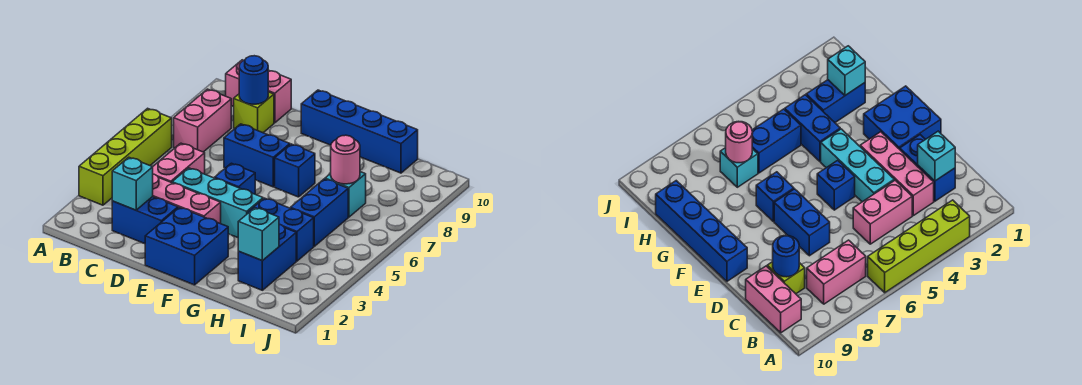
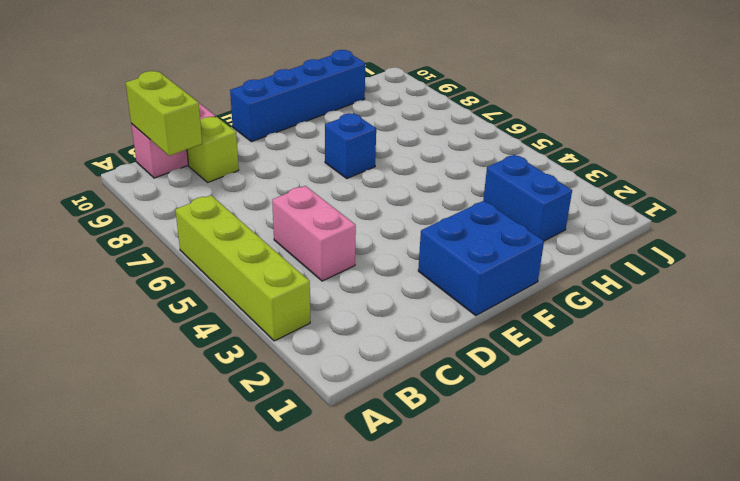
lime 1x2 brick [126,71,202,156] -> none
none -> pink 1x2 brick [174,89,231,152]
none -> blue 1x2 brick [112,197,178,244]
none -> pink 1x3 brick [153,174,221,224]

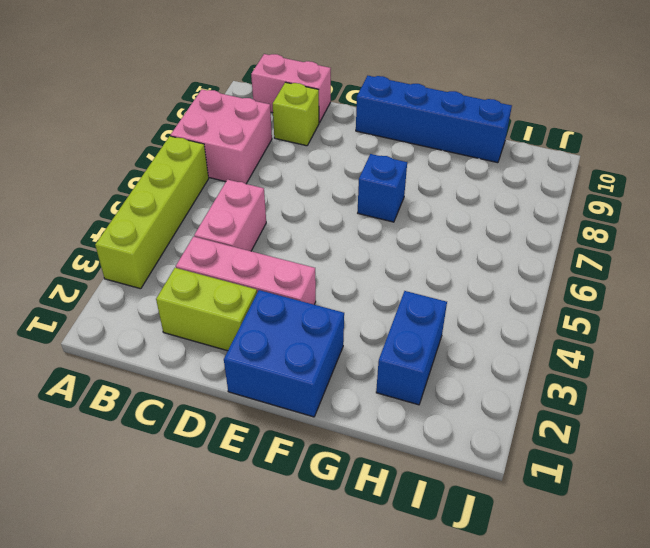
pink 2x2 brick [170,89,272,184] -> pink 1x2 brick [174,89,231,152]
lime 1x2 brick [156,268,257,351] -> blue 1x2 brick [112,197,178,244]
none -> cyan 1x3 brick [172,168,263,237]
none -> blue 1x2 brick [224,124,290,187]
none -> blue 1x1 brick [215,163,255,194]

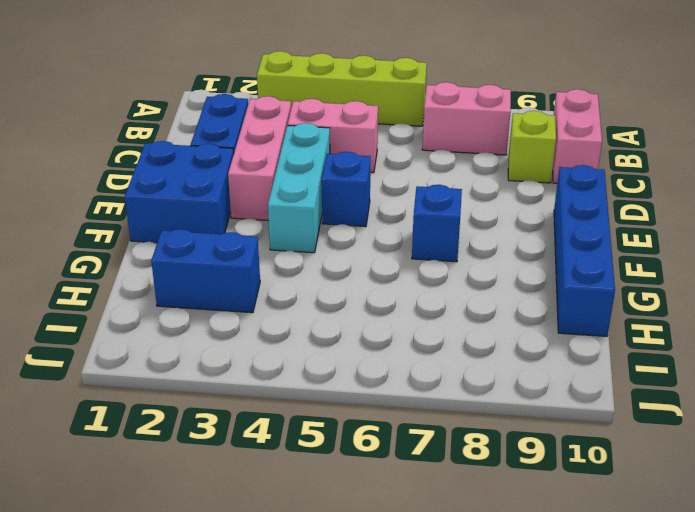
none -> blue 1x2 brick [224,124,290,187]
none -> blue 1x2 brick [248,198,314,261]
none -> blue 1x2 brick [291,179,348,246]

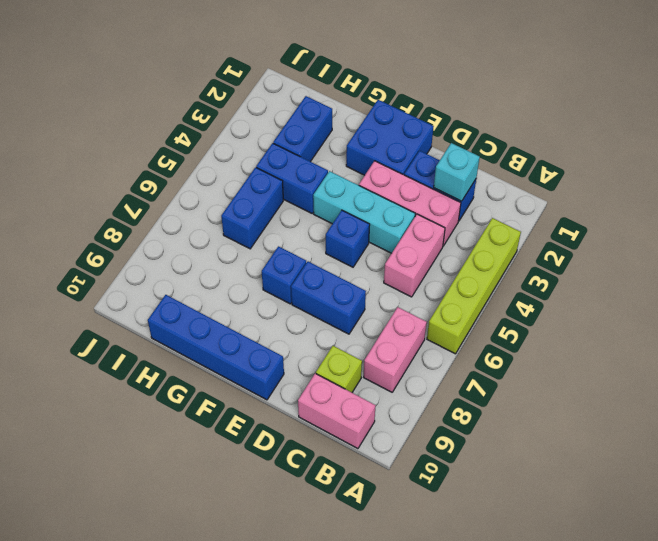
none -> cyan 1x1 brick [325,172,366,217]
none -> blue 1x1 round brick [239,56,268,104]
none -> cyan 1x1 brick [238,208,279,261]

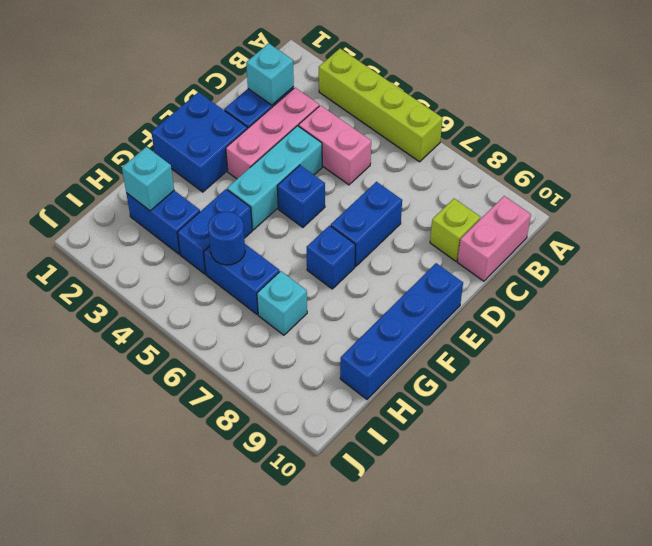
blue 1x1 round brick [208,212,245,265] -> blue 1x1 round brick moved to [239,56,268,104]
none -> pink 1x2 brick [174,89,231,152]
none -> pink 1x1 round brick [331,135,360,184]

